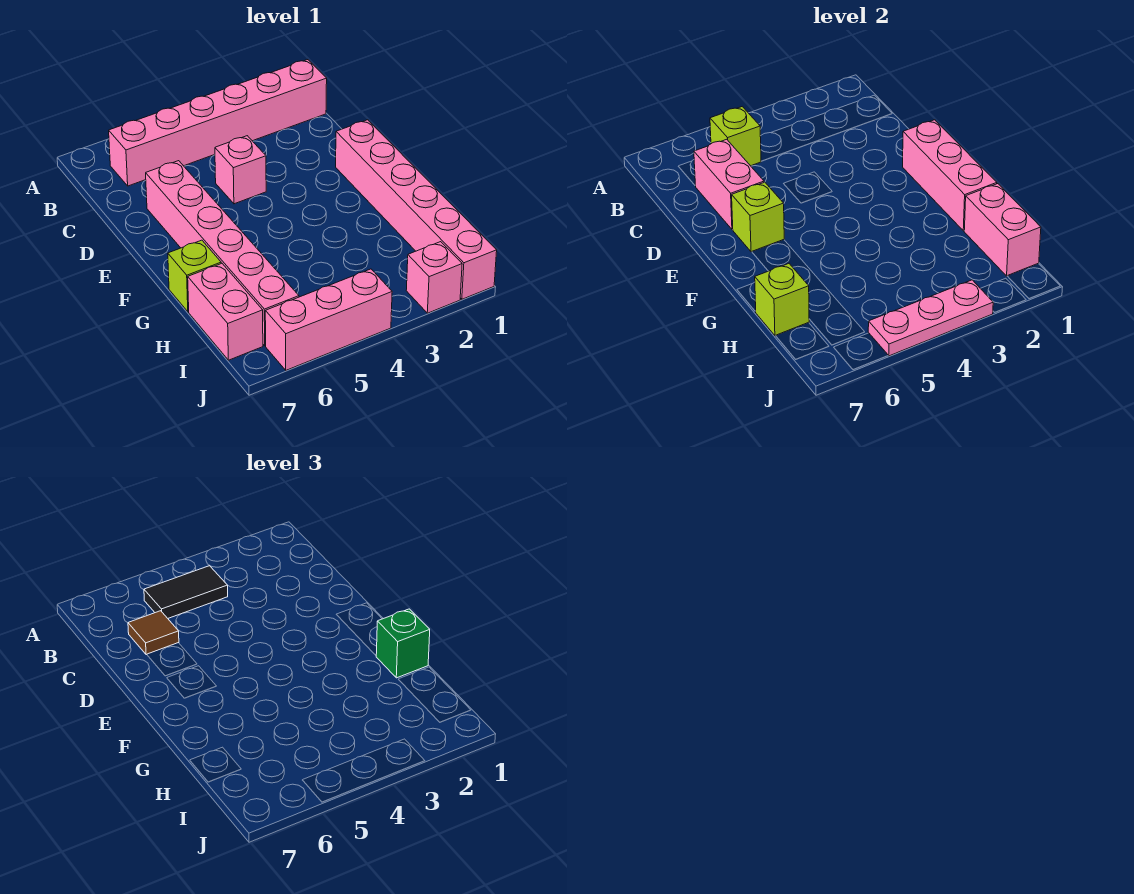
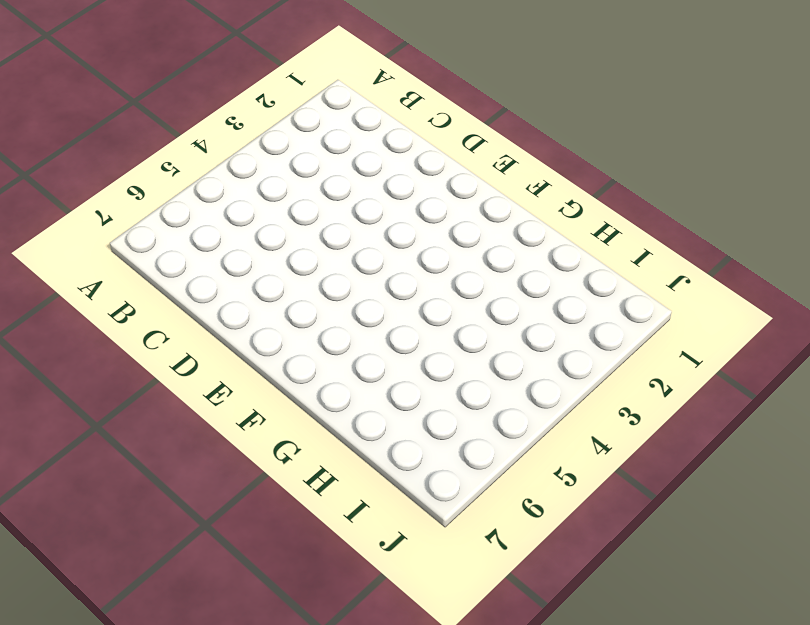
none -> pink 1x6 brick [109,60,327,186]
none -> pink 1x1 brick [215,136,266,204]
none -> pink 1x6 brick [146,161,299,346]

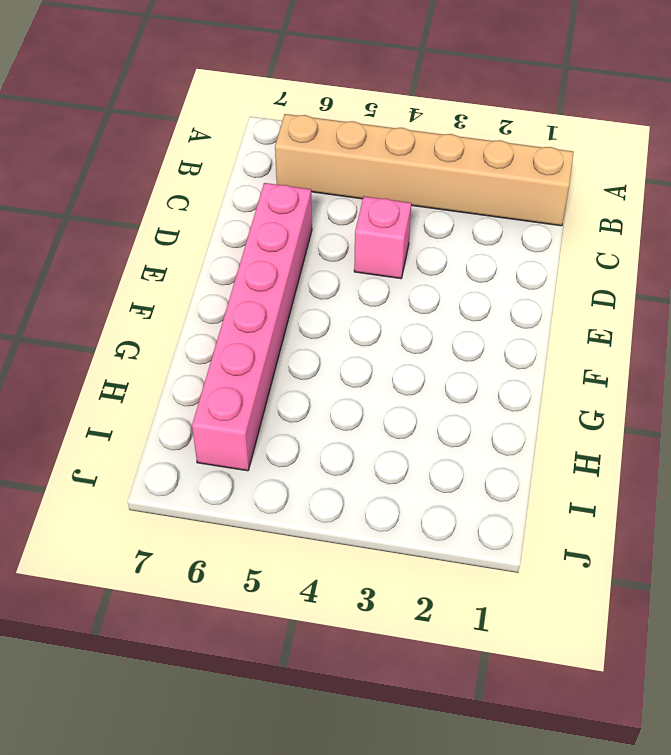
tan 1x6 brick [275,114,574,226] -> pink 1x6 brick [109,60,327,186]
none -> pink 1x6 brick [336,120,497,299]
none -> lime 1x1 brick [168,240,221,312]
none -> pink 1x2 brick [188,263,263,360]

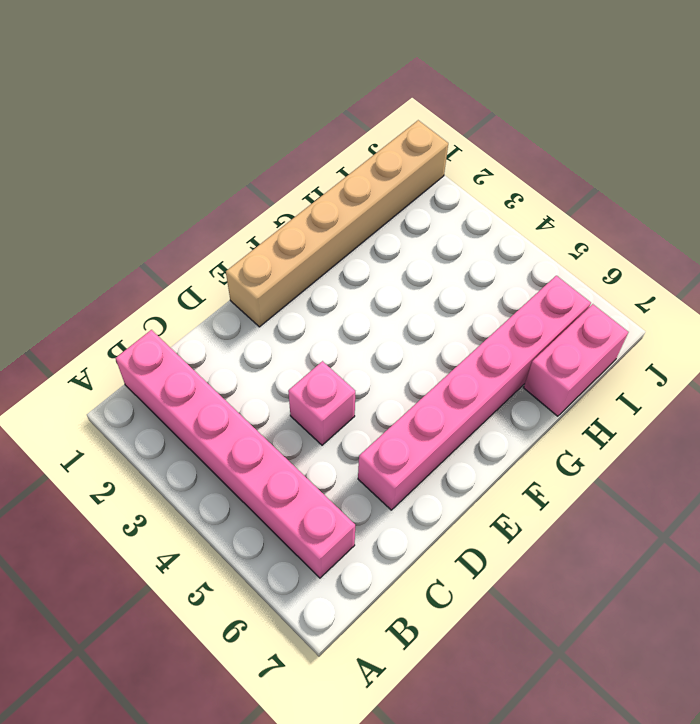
tan 1x6 brick [226,120,448,327] -> pink 1x6 brick [336,120,497,299]
none -> lime 1x1 brick [168,240,221,312]
none -> pink 1x1 brick [406,242,462,313]
none -> pink 1x3 brick [265,269,392,370]

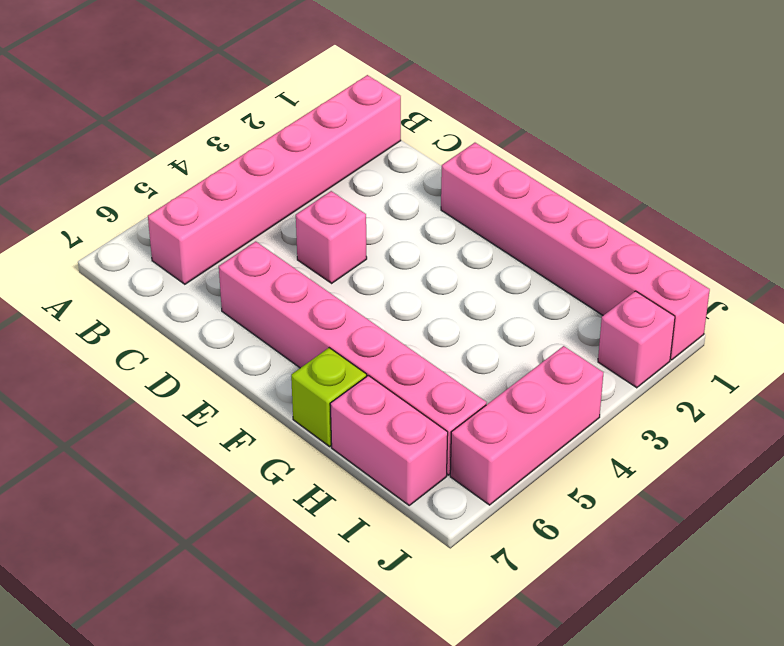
none -> lime 1x1 brick [710,107,761,166]
none -> pink 1x2 brick [694,139,764,230]
none -> pink 1x3 brick [903,120,997,231]

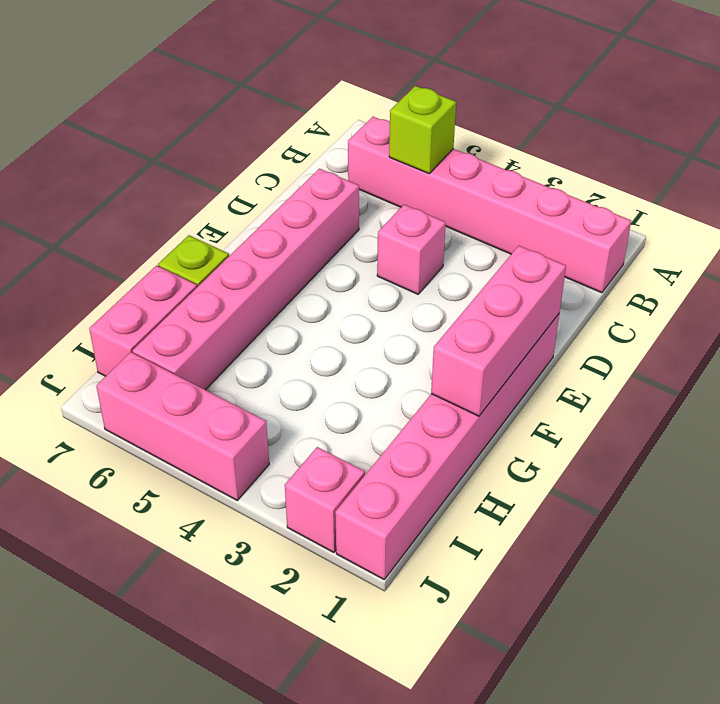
none -> pink 1x2 brick [694,139,764,230]
none -> lime 1x1 brick [732,182,784,252]
none -> pink 1x2 brick [964,184,1041,276]

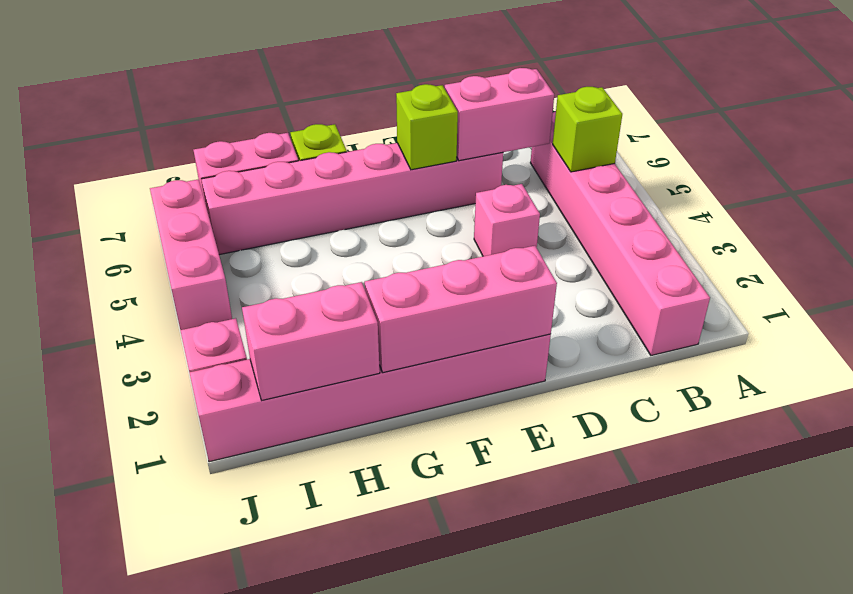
none -> lime 1x1 brick [755,264,809,336]
none -> pink 1x3 plate [868,280,993,356]
none -> black 1x2 tile [144,566,228,618]

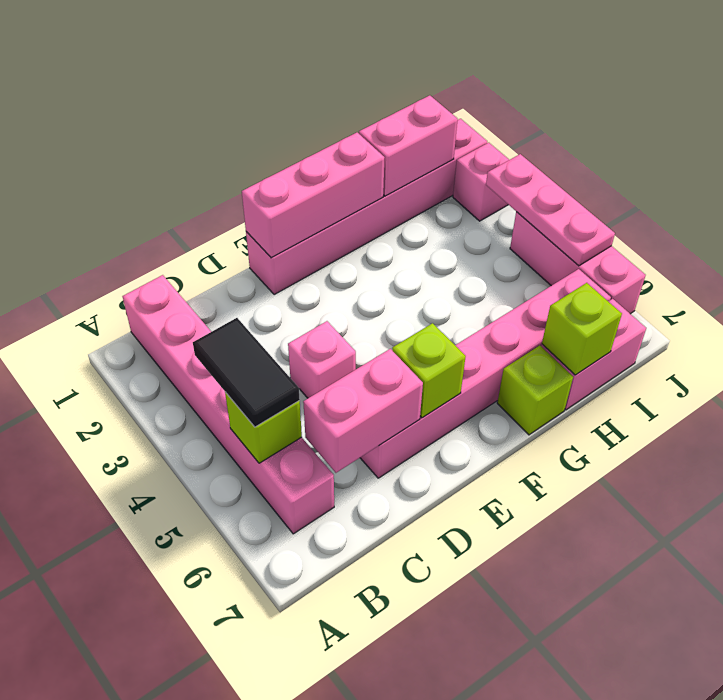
none -> brown 1x1 tile [128,611,179,655]
none -> green 1x1 brick [376,609,430,678]

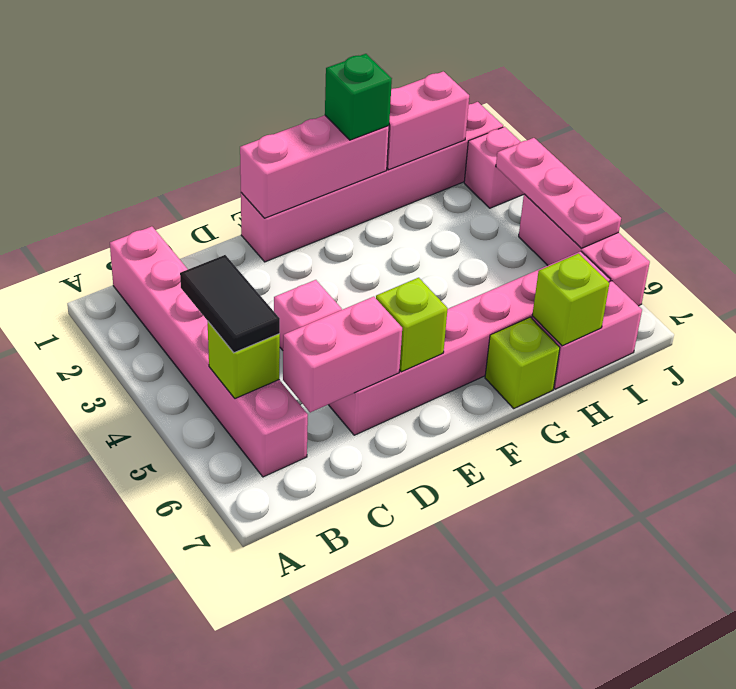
none -> brown 1x1 tile [128,611,179,655]

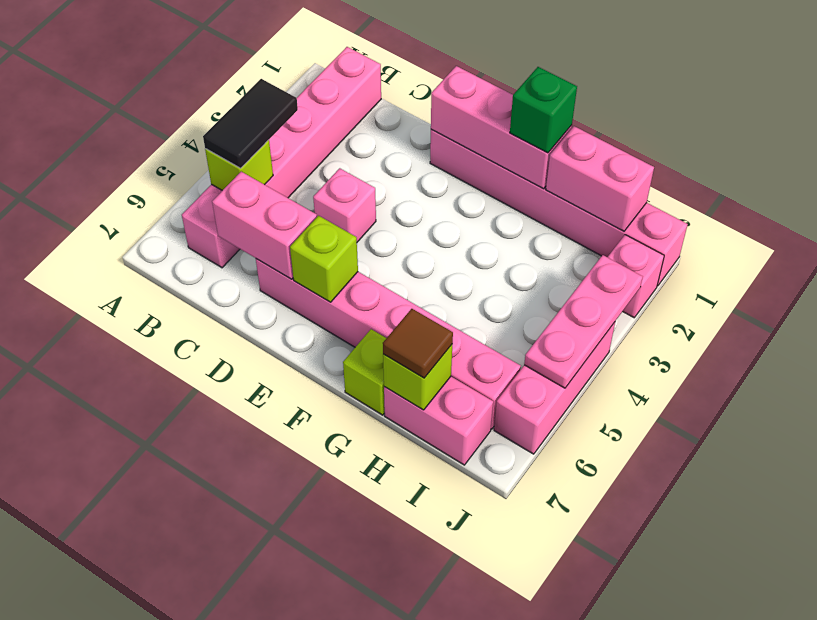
brown 1x1 tile [383,309,453,378] -> brown 1x1 tile moved to [128,611,179,655]

